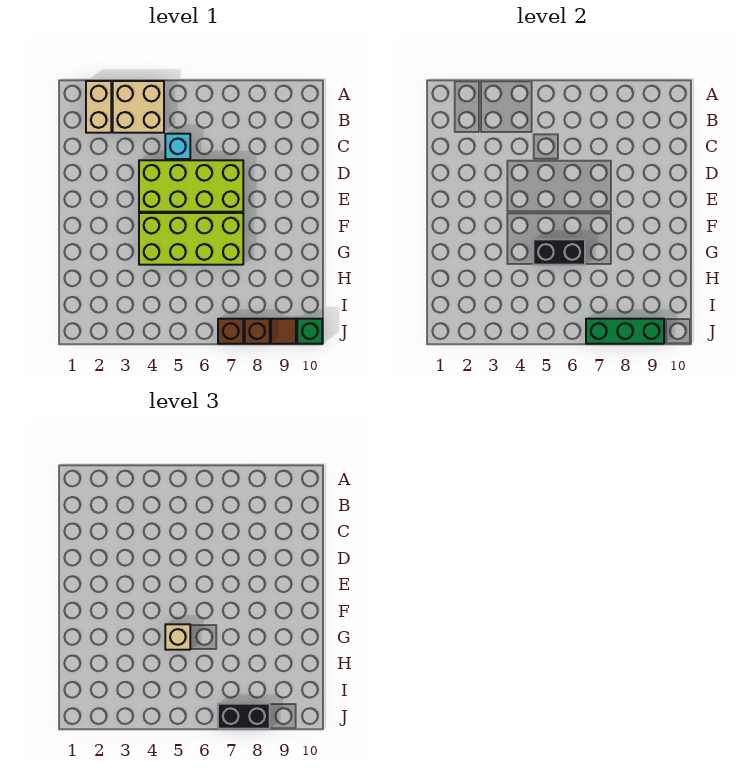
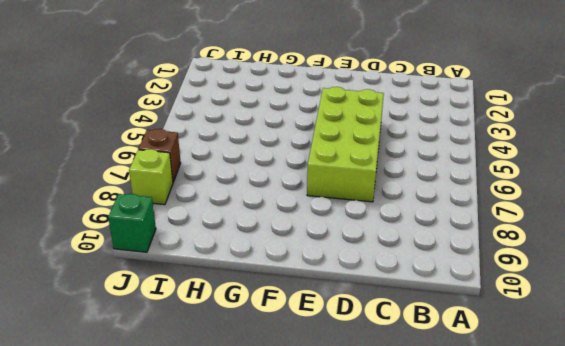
lime 1x1 brick [129,149,173,205] -> brown 1x1 brick [245,319,270,344]
none -> tan 1x2 brick [86,81,111,133]
none -> tan 2x2 brick [113,81,164,133]
none -> cyan 1x1 brick [165,134,190,159]

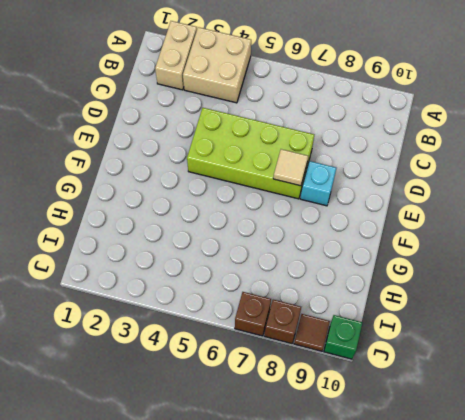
tan 1x1 tile [273,149,308,186] -> none
cyan 1x1 brick [300,161,336,206] -> cyan 1x1 brick moved to [165,134,190,159]
none -> lime 2x4 brick [139,213,243,265]
none -> black 1x2 brick [533,239,585,265]
none -> green 1x3 brick [586,319,664,344]

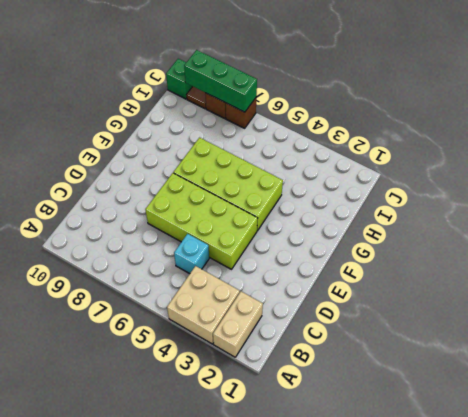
none -> black 1x2 brick [533,239,585,265]
none -> tan 1x1 brick [165,624,190,650]
none -> black 1x2 brick [218,704,270,729]

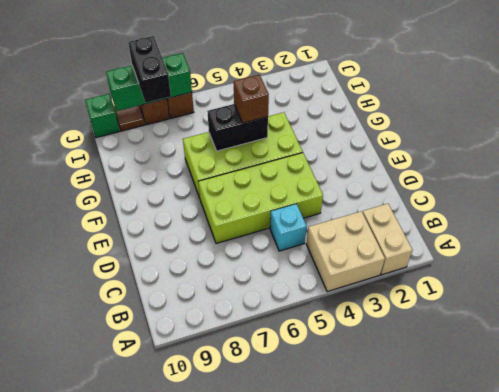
brown 1x1 brick [234,75,269,123] -> tan 1x1 brick [165,624,190,650]
black 1x2 brick [128,36,171,103] -> black 1x2 brick turned to [218,704,270,729]

